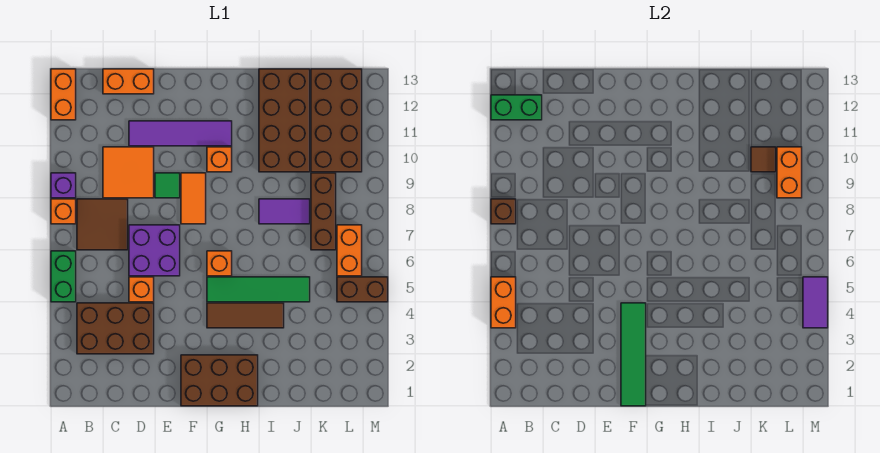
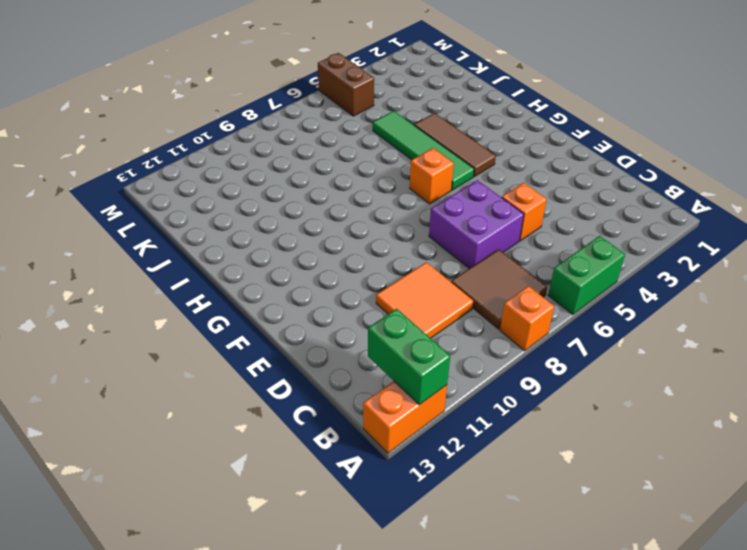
none -> purple 1x1 brick [51,173,76,198]
none -> brown 2x3 brick [77,303,154,354]
none -> orange 1x2 brick [103,69,154,94]
none -> purple 1x4 tile [129,121,232,146]

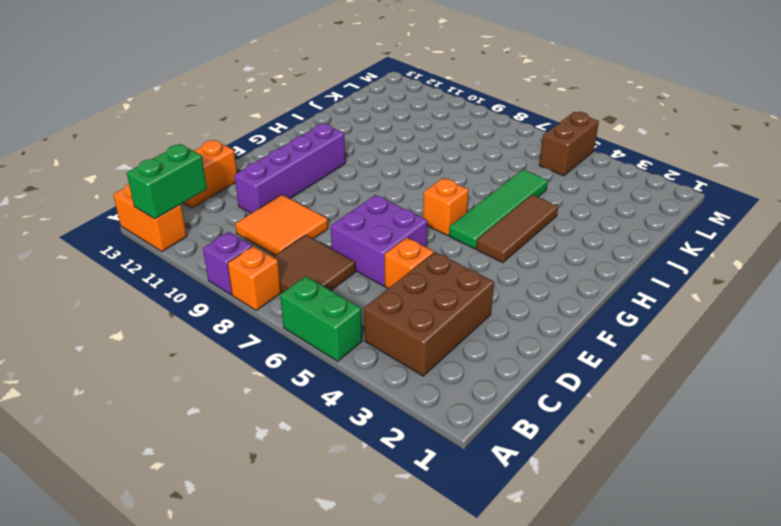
purple 1x4 brick [234,124,345,213] -> purple 1x4 tile [129,121,232,146]
none -> green 1x1 tile [155,173,180,198]
none -> brown 2x3 brick [181,355,258,406]
none -> orange 1x2 tile [181,173,206,224]
none -> orange 1x1 brick [207,147,232,172]

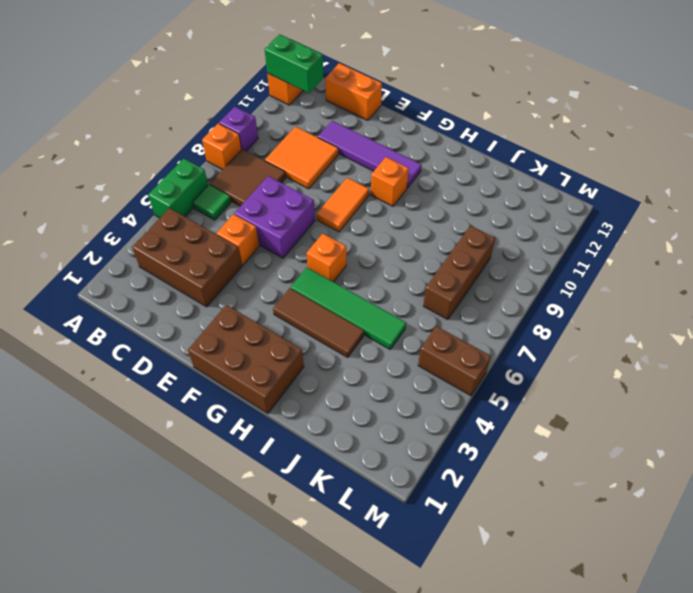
green 1x1 tile [192,185,231,220] -> green 1x1 tile moved to [155,173,180,198]
none -> purple 1x2 tile [259,199,310,224]
none -> brown 2x4 brick [259,69,310,172]
none -> brown 2x4 brick [311,69,362,172]
none -> orange 1x2 brick [337,225,362,276]

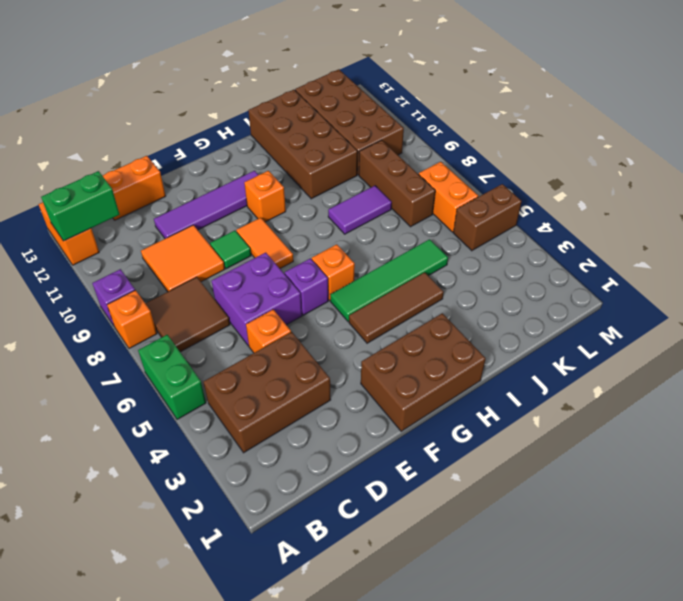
purple 1x1 brick [285,258,328,315] -> none
none -> orange 1x2 brick [491,277,516,328]
none -> brown 1x1 brick [491,199,516,224]
none -> green 1x4 tile [621,303,646,406]
none -> brown 1x1 tile [751,147,776,172]

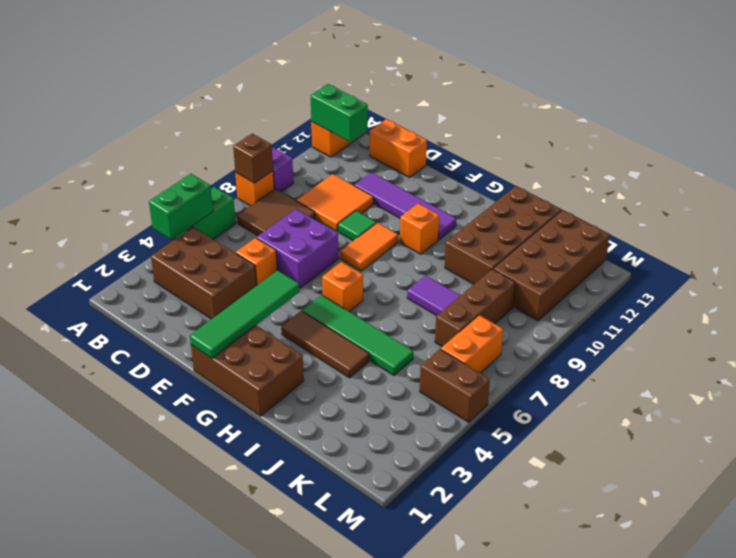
green 1x2 brick [149,174,213,240] -> orange 1x2 brick [491,277,516,328]
none -> brown 1x1 tile [751,147,776,172]
none -> orange 1x2 brick [777,147,802,198]
none -> purple 1x2 tile [803,277,828,328]

